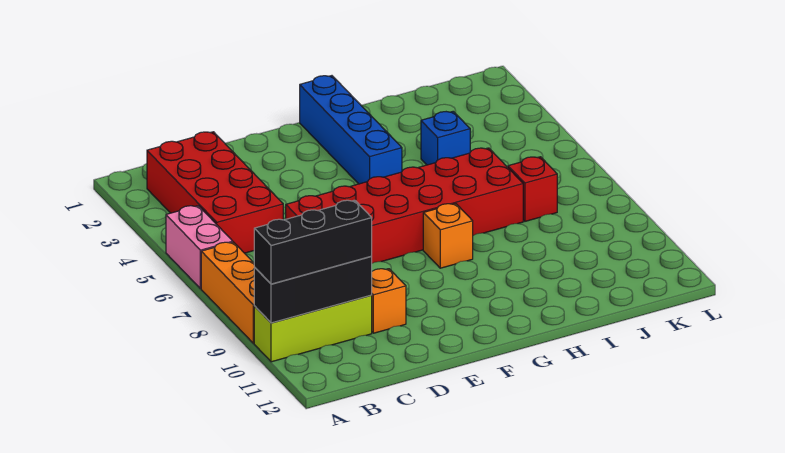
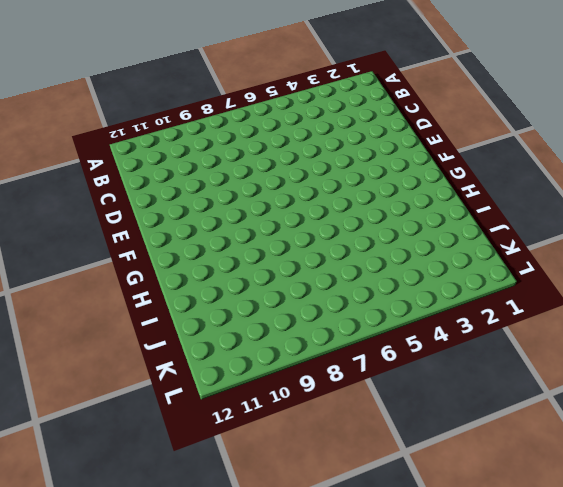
none -> pink 1x2 brick [166,206,233,289]
none -> orange 1x3 brick [201,242,254,344]
none -> lime 1x3 brick [254,295,372,362]

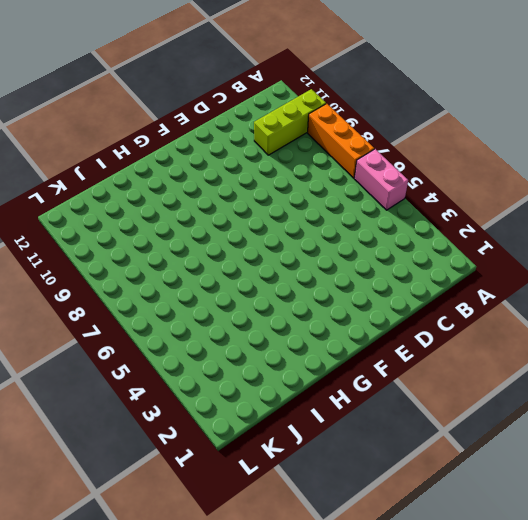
none -> red 2x4 brick [147,132,283,253]
none -> red 2x6 brick [286,148,523,263]
none -> orange 1x1 brick [372,269,406,333]

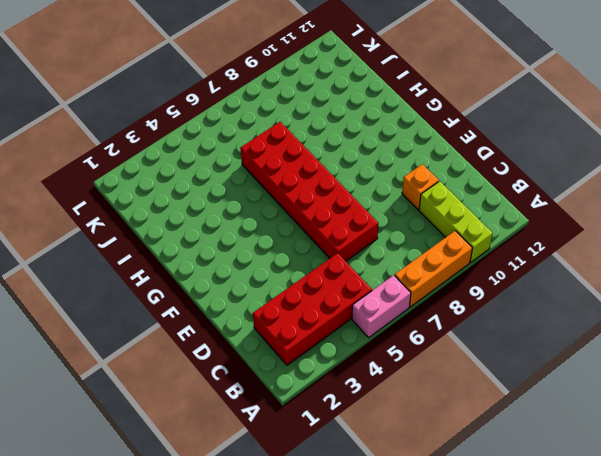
none -> blue 1x4 brick [300,76,402,184]
none -> orange 1x1 brick [423,204,473,268]
none -> blue 1x1 brick [421,111,470,165]

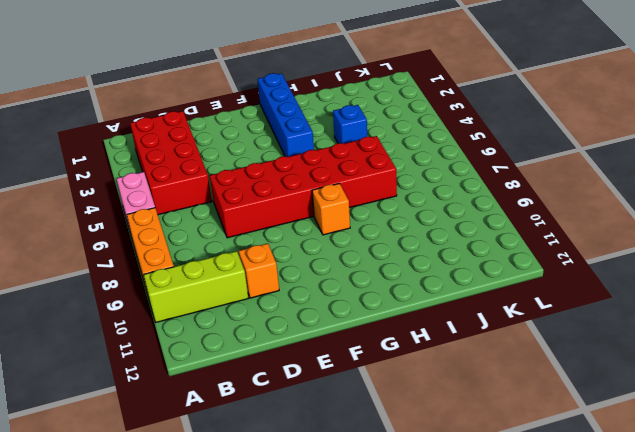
none -> red 1x1 brick [508,157,557,221]
none -> black 1x3 brick [254,256,372,323]
none -> black 1x3 brick [254,200,372,284]

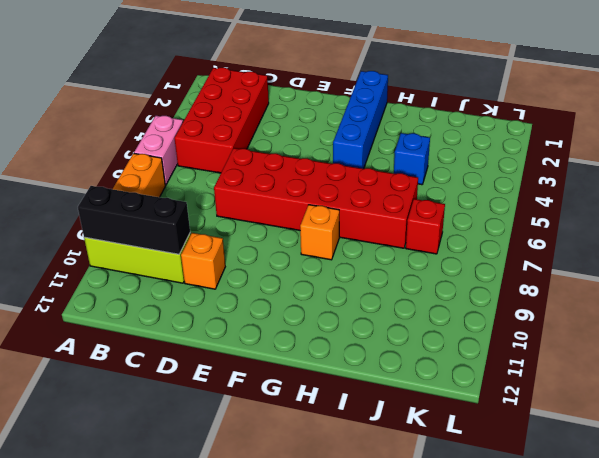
none -> black 1x3 brick [254,200,372,284]

